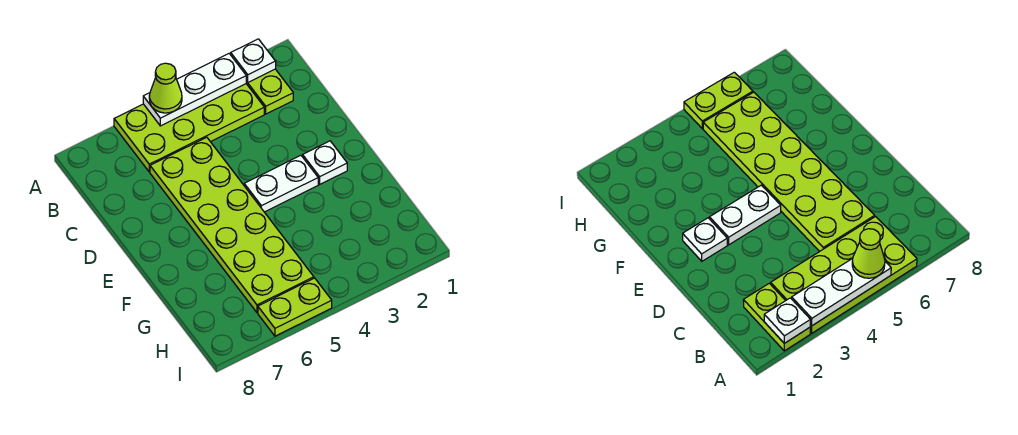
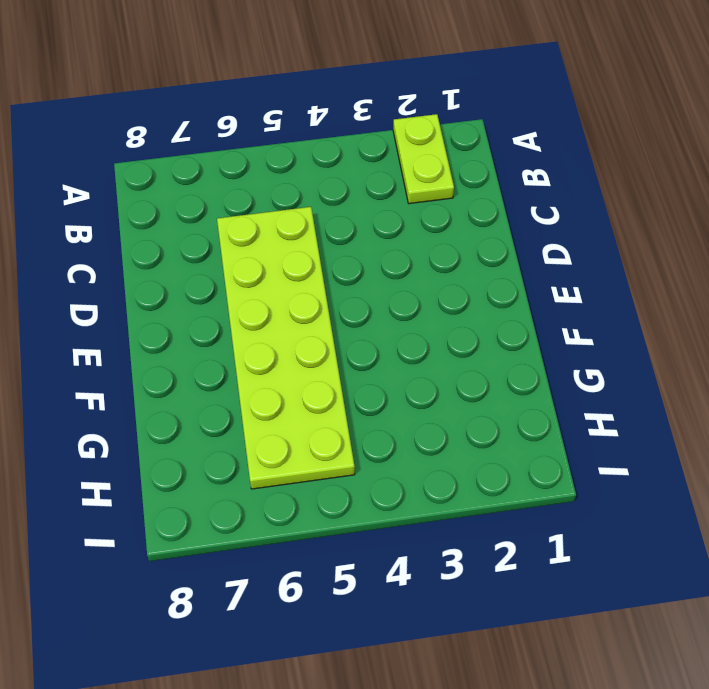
none -> lime 2x4 plate [114,84,264,172]
none -> white 1x1 plate [303,141,347,184]

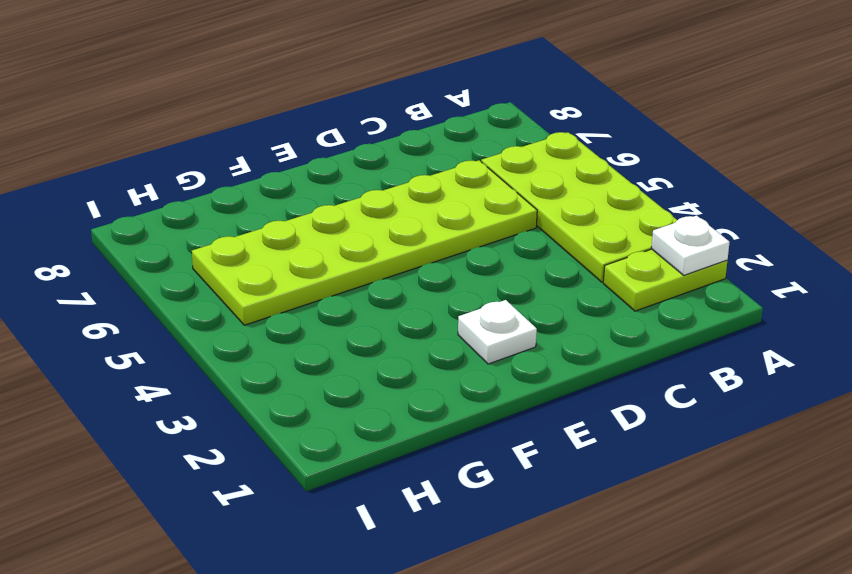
none -> white 1x2 plate [244,156,318,212]
none -> lime 1x2 plate [258,278,332,336]

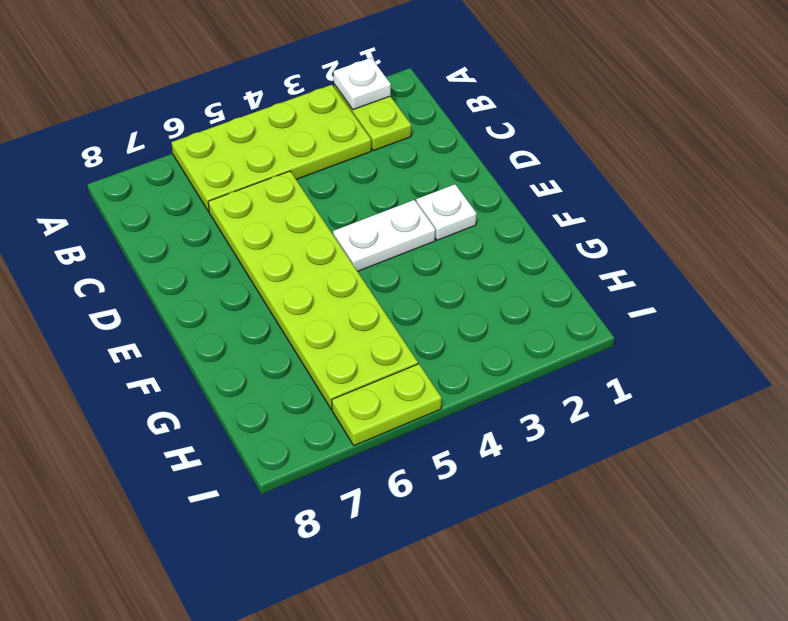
none -> white 1x3 plate [143,54,246,126]
none -> lime 1x1 cone [149,63,182,113]

